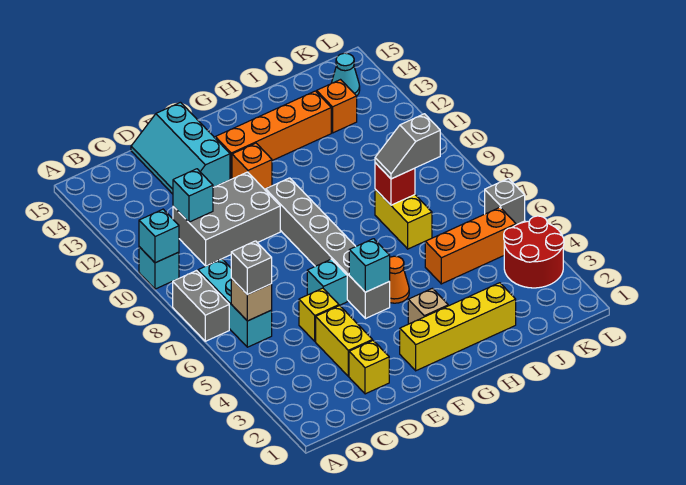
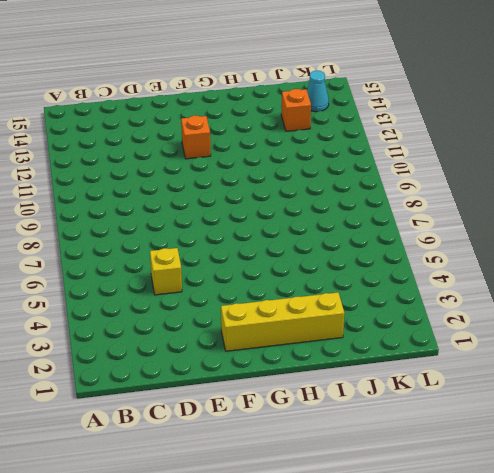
none -> grey 1x2 brick [173,271,229,341]
none -> cyan 1x1 brick [139,247,179,289]
none -> cyan 1x3 brick [198,259,272,347]

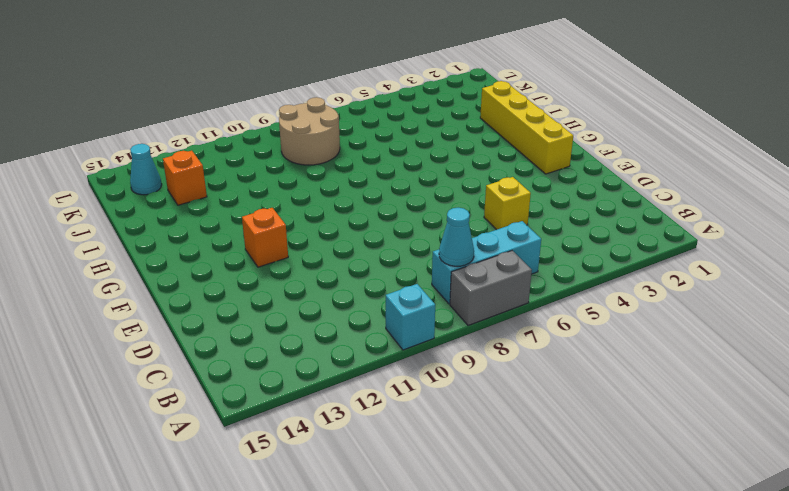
cyan 1x1 cone [439,208,474,266] -> none
tan 2x2 round brick [279,97,340,165] -> none
none -> grey 2x3 brick [173,172,280,266]
none -> yellow 1x1 brick [349,340,389,394]
none -> yellow 1x2 brick [316,306,372,376]

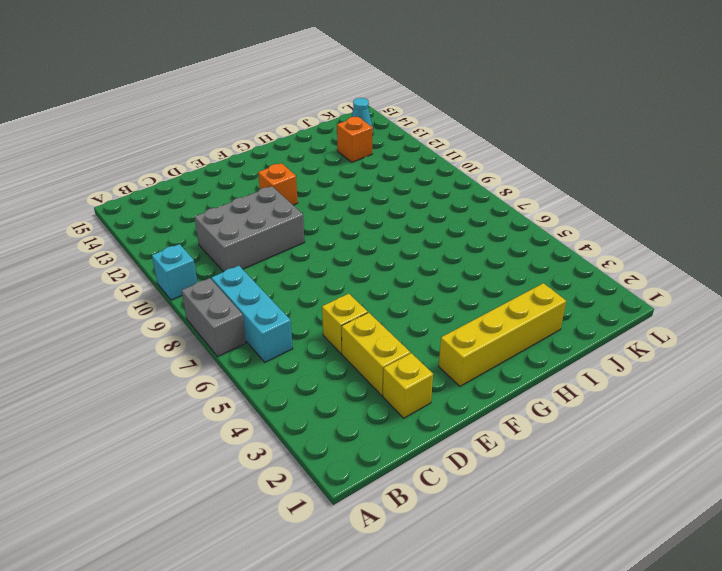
none -> cyan 2x3 slope [131,102,230,194]
none -> cyan 1x1 brick [307,259,347,306]
none -> grey 1x6 brick [265,178,390,319]

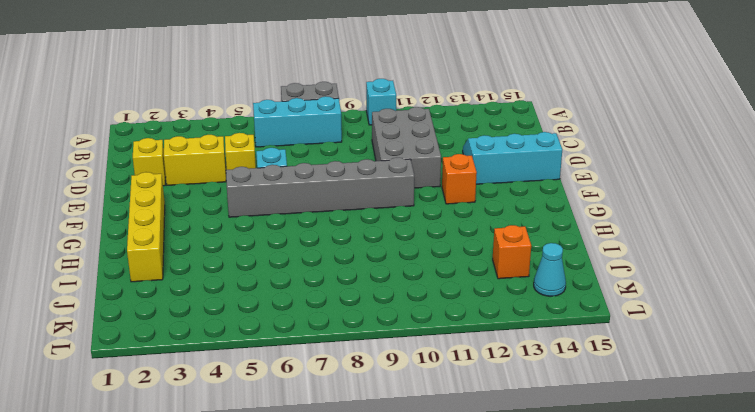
none -> orange 1x4 brick [215,91,331,179]
none -> tan 1x1 brick [408,288,448,324]
none -> orange 1x1 cone [389,256,409,303]

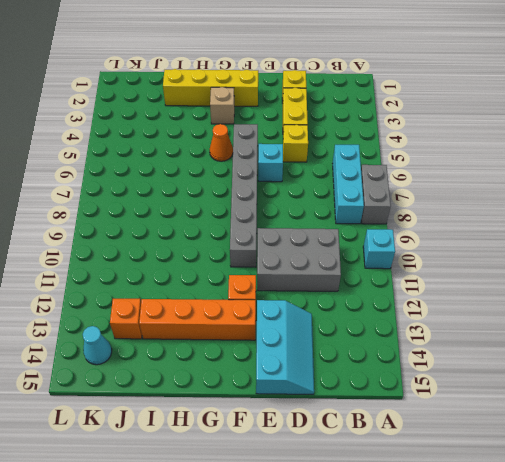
none -> orange 1x3 brick [425,208,516,284]
none -> yellow 1x2 brick [375,189,432,249]
none -> red 2x2 round brick [504,216,564,288]

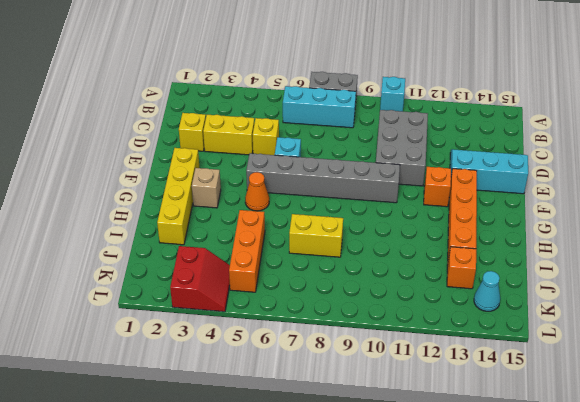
red 2x2 slope [170,246,230,312] -> red 2x2 round brick [504,216,564,288]
none -> grey 1x1 brick [485,178,525,225]
none -> cyan 1x1 brick [139,209,179,263]
none -> tan 1x1 brick [231,279,272,321]

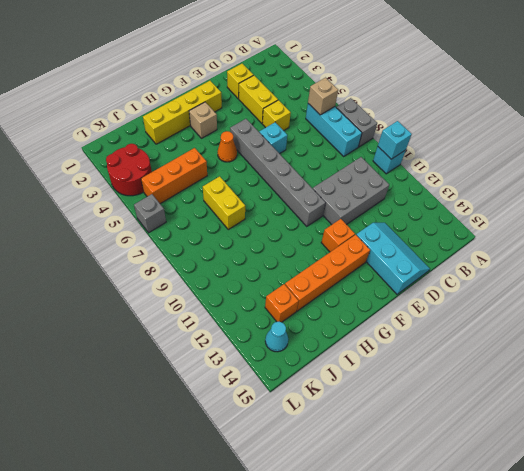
none -> cyan 1x1 brick [173,169,213,222]
none -> cyan 1x1 brick [349,239,390,292]
none -> red 1x1 brick [375,163,415,205]

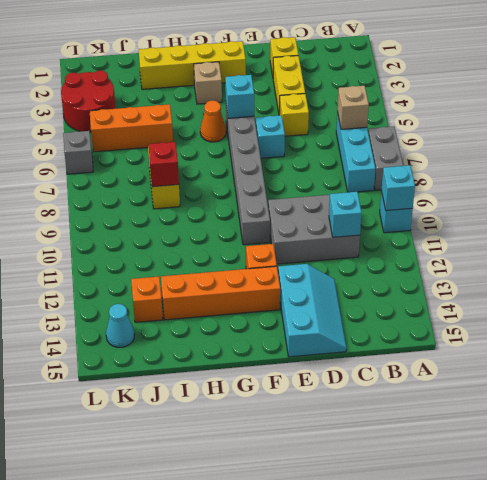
none -> grey 1x1 brick [231,241,272,295]
none -> grey 1x2 slope [375,114,440,179]

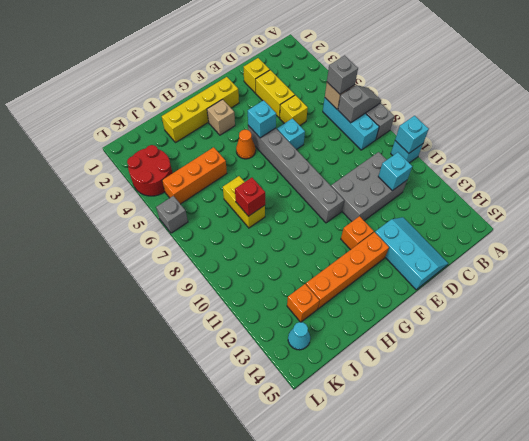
grey 1x2 slope [338,85,381,123] -> grey 1x2 slope moved to [375,114,440,179]

